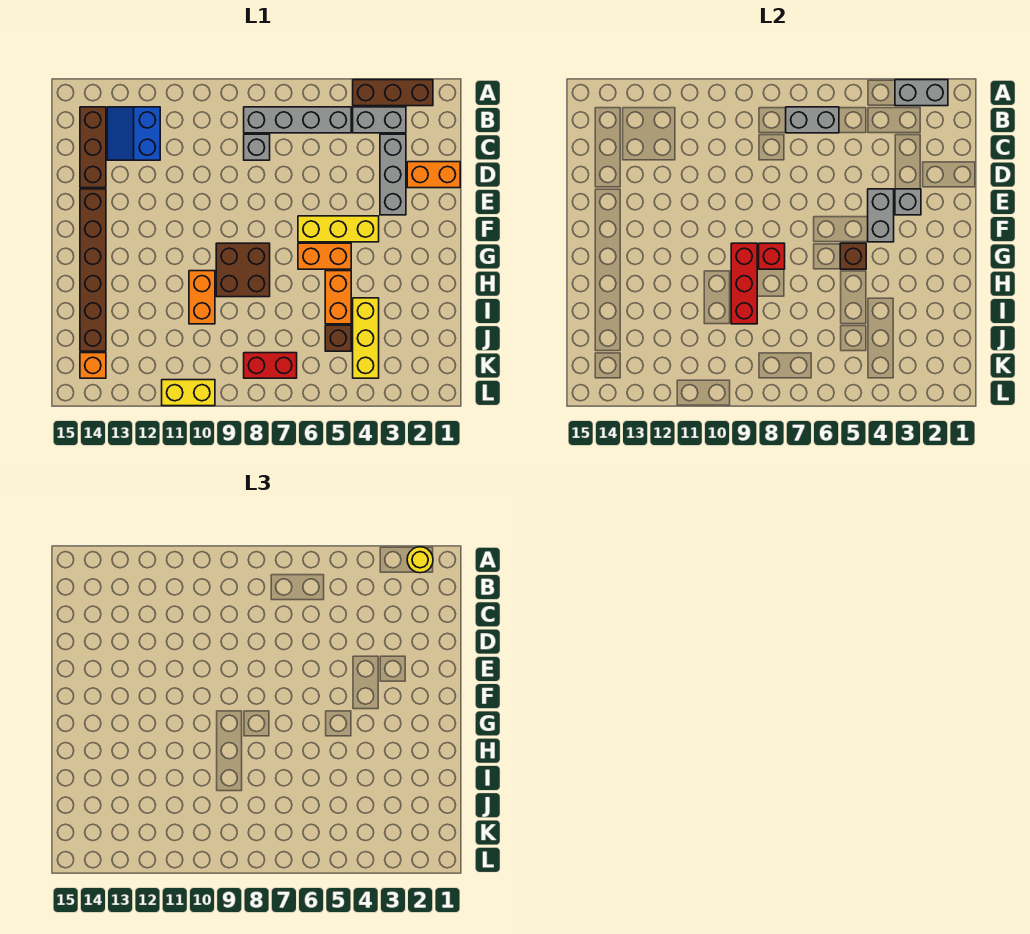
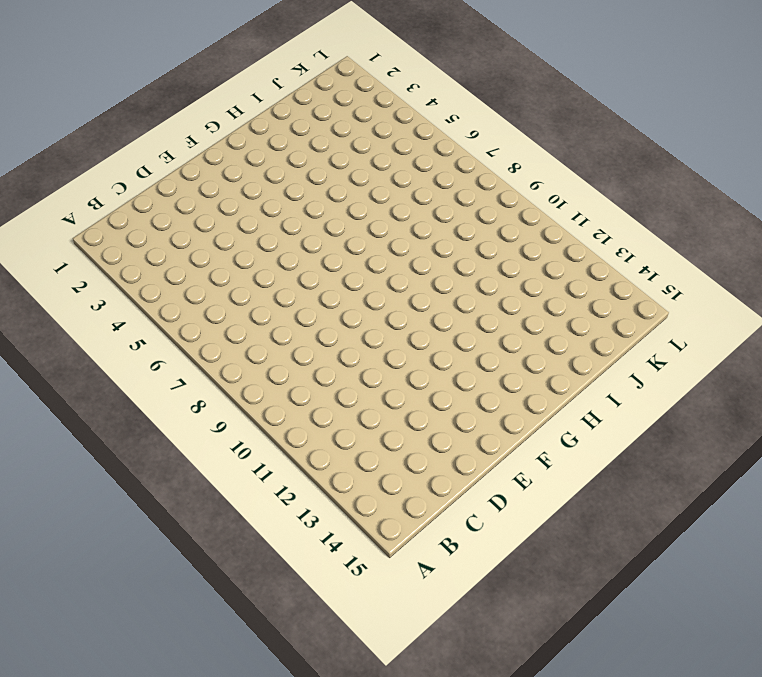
none -> brown 1x3 brick [353,80,433,106]
none -> grey 1x2 brick [353,107,406,133]
none -> grey 1x4 brick [244,107,351,133]

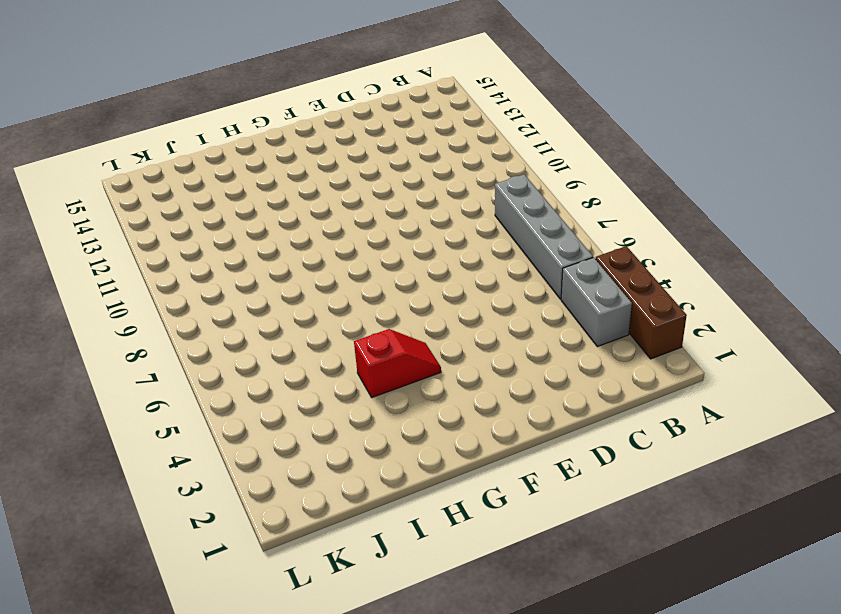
red 1x2 slope [354,329,441,397] -> none
none -> blue 2x2 slope [107,107,160,160]
none -> brown 1x3 brick [80,107,106,188]
none -> grey 1x3 brick [380,134,406,215]

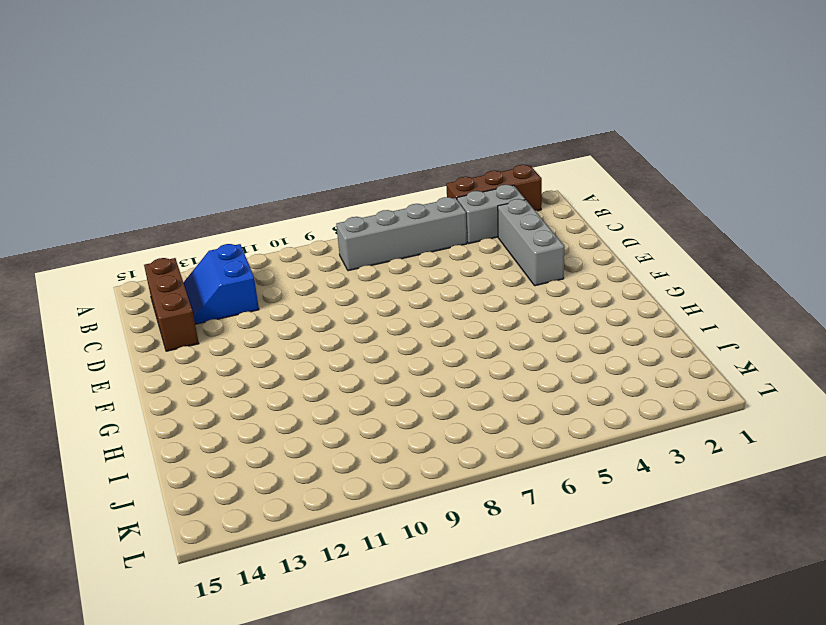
none -> grey 1x1 brick [244,134,270,160]
none -> orange 1x2 brick [407,162,460,188]
none -> brown 1x6 brick [80,189,106,351]

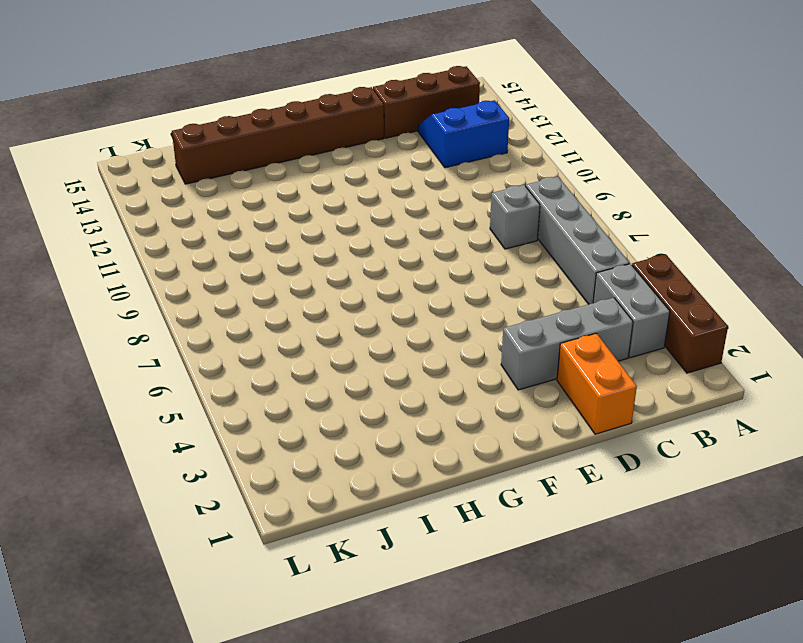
none -> yellow 1x3 brick [298,216,379,242]
none -> orange 1x2 brick [298,243,351,269]
none -> brown 2x2 brick [216,243,270,297]

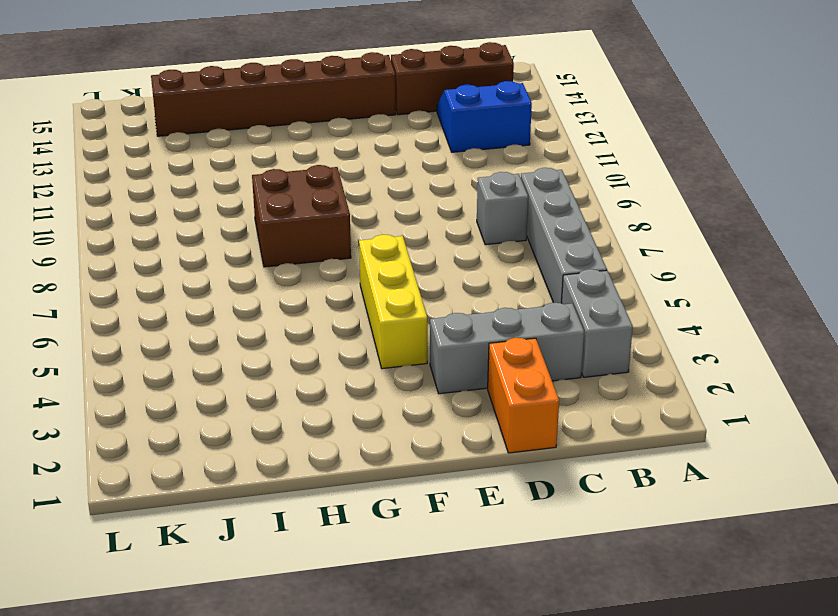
none -> brown 1x3 brick [353,80,433,106]
none -> orange 1x2 brick [298,243,351,269]
none -> orange 1x2 brick [325,271,351,324]

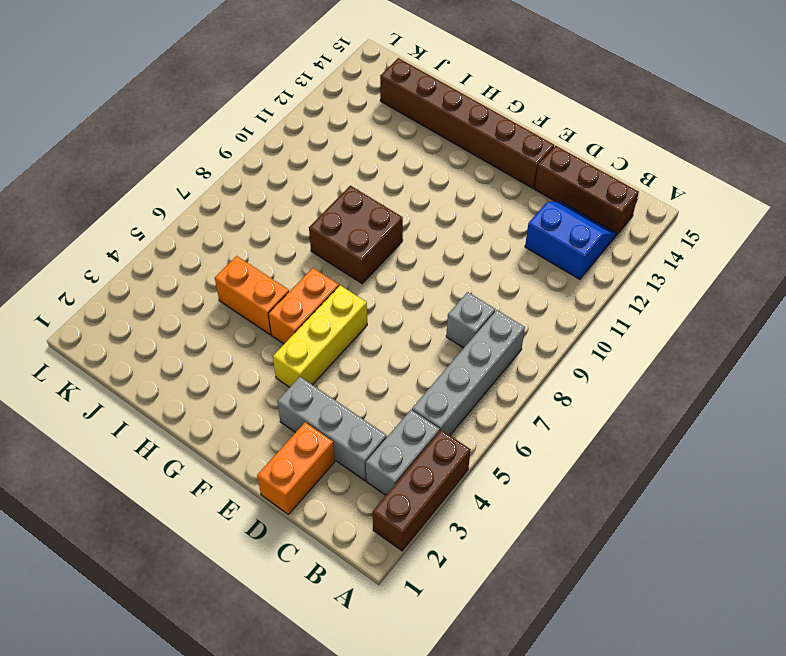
none -> orange 1x2 brick [189,271,215,324]
none -> yellow 1x3 brick [353,298,379,378]
none -> brown 1x1 brick [325,325,351,351]

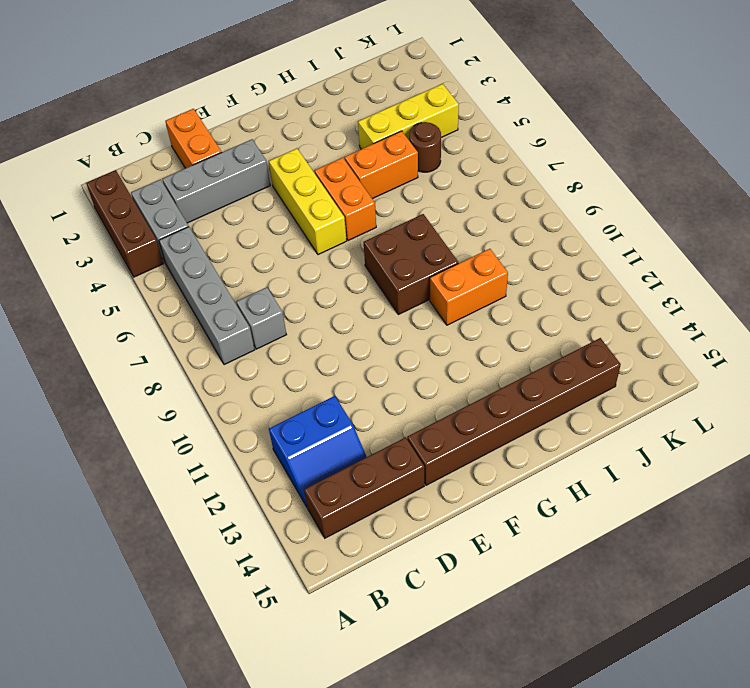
brown 1x1 round brick [409,122,441,172] -> brown 1x1 brick [325,325,351,351]
none -> red 1x2 brick [244,353,297,378]
none -> orange 1x1 brick [80,353,106,378]
none -> yellow 1x2 brick [162,380,215,406]

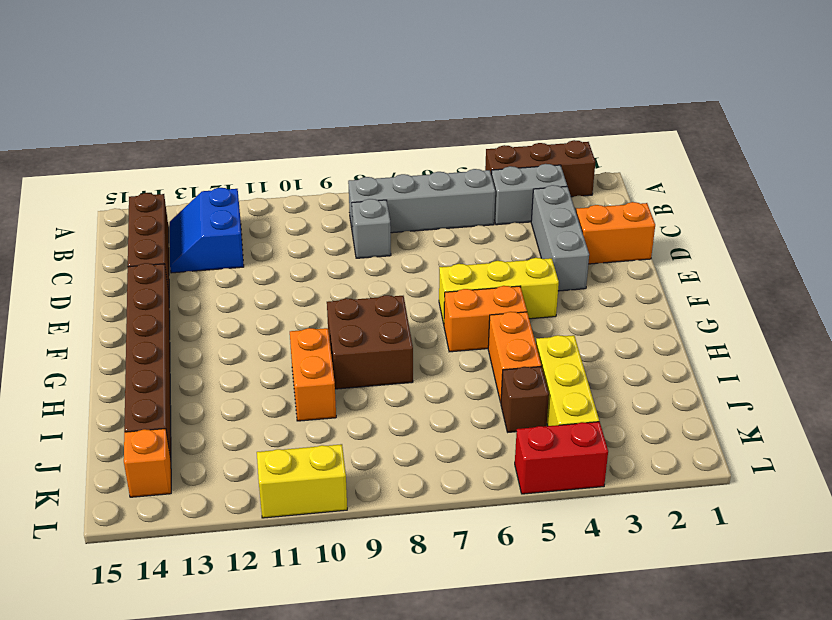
red 1x2 brick [515,422,608,494] -> red 1x2 brick moved to [244,353,297,378]
none -> grey 1x2 brick [895,80,948,106]
none -> grey 1x2 brick [786,107,839,133]
none -> grey 1x1 brick [895,189,921,215]

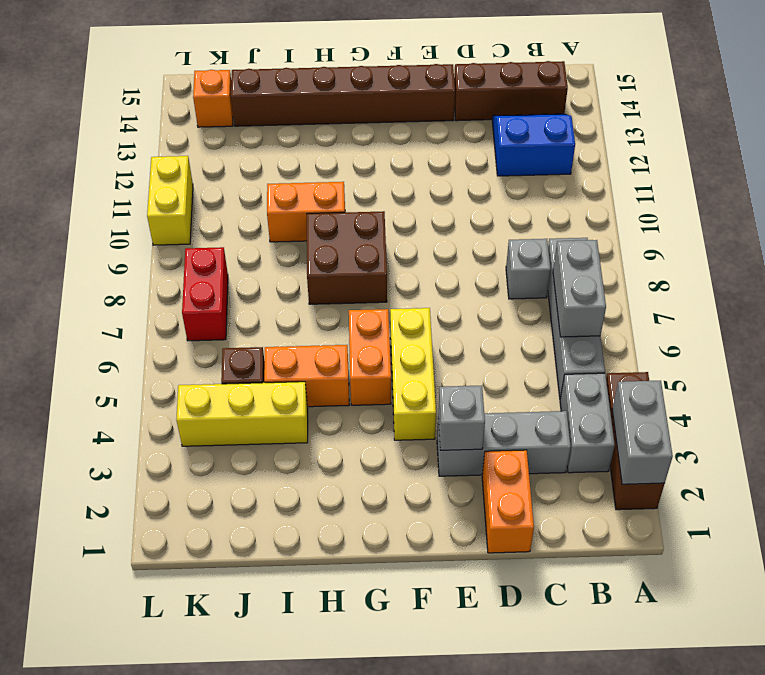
none -> grey 1x2 brick [868,189,894,242]
none -> brown 1x1 brick [840,243,866,269]
none -> red 1x1 brick [759,243,785,269]

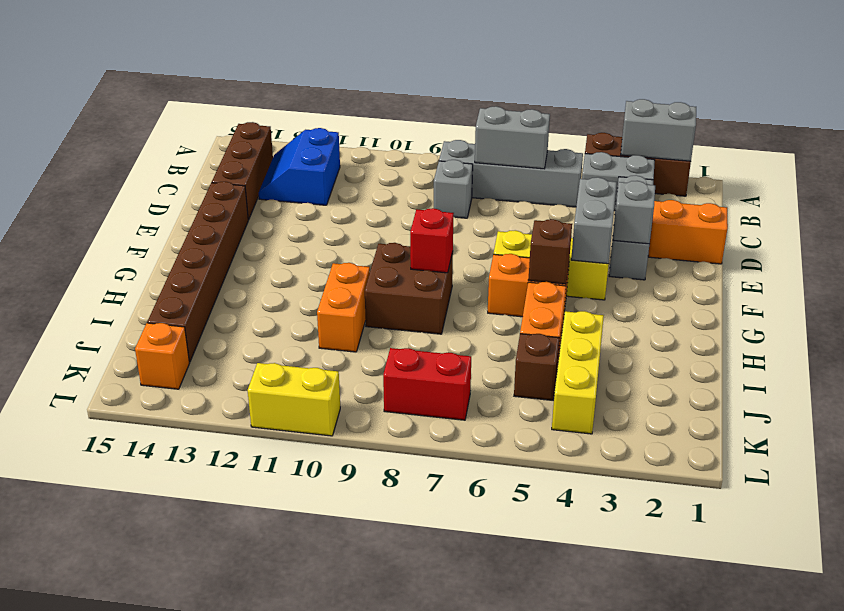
none -> red 1x3 brick [731,243,757,324]
none -> yellow 1x1 round brick [407,547,433,573]

